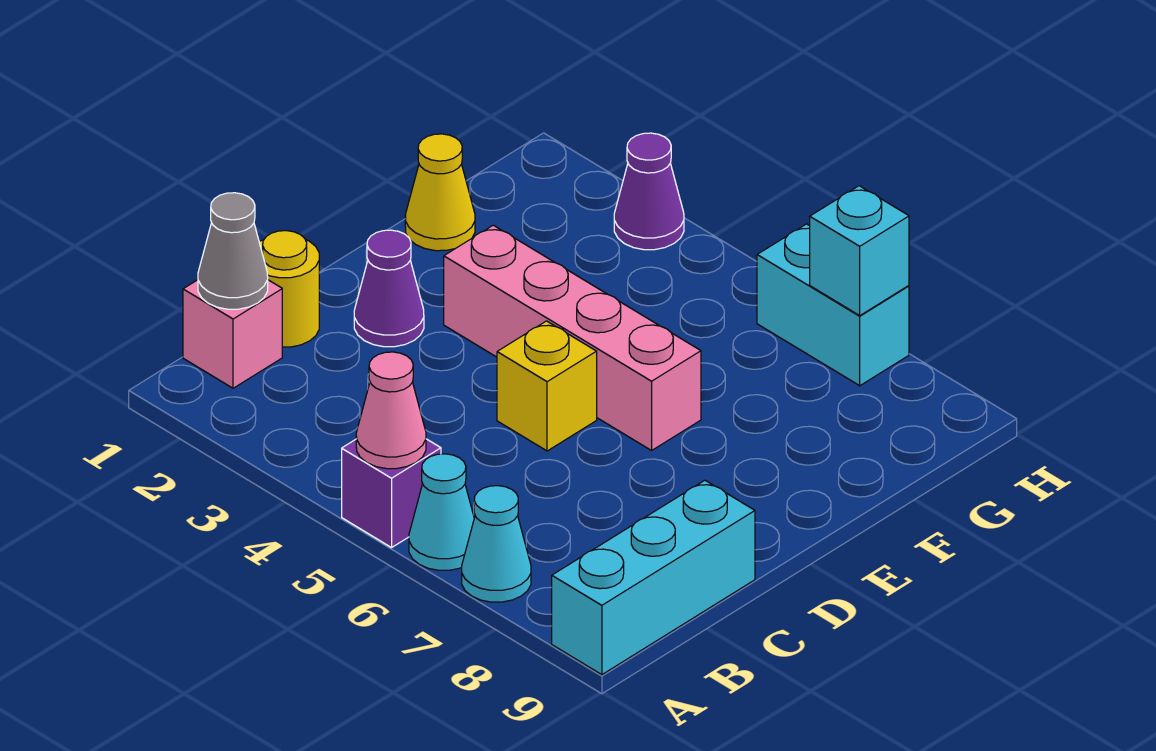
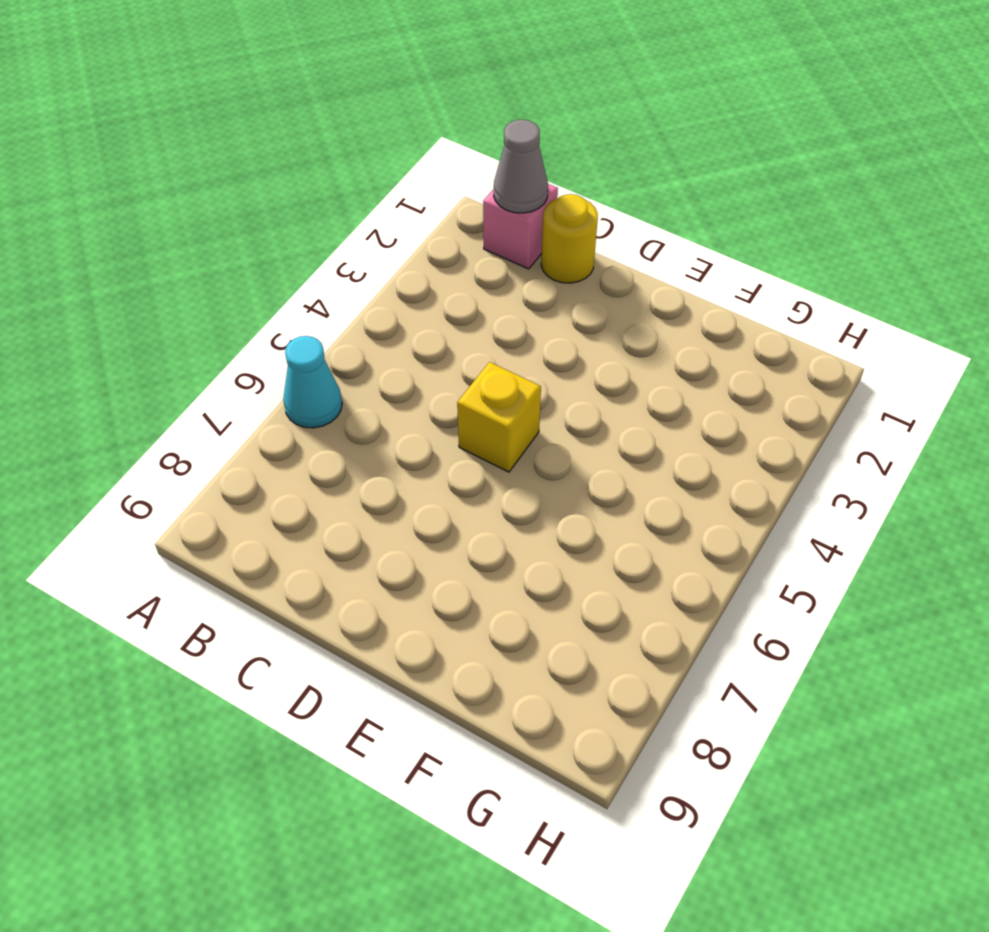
none -> purple 1x1 brick [342,439,441,548]
none -> cyan 1x1 cone [462,486,531,602]
none -> cyan 1x3 brick [552,480,755,675]

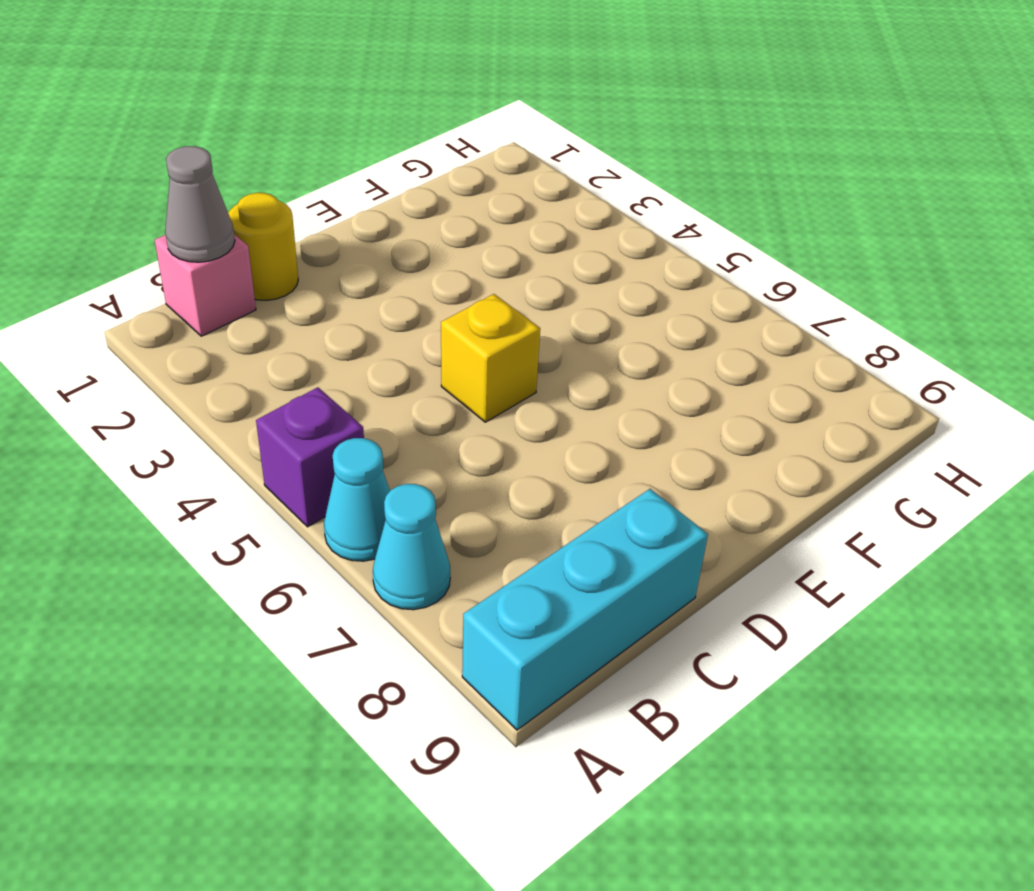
none -> purple 1x1 cone [354,230,424,347]
none -> pink 1x4 brick [444,225,701,450]
none -> yellow 1x1 cone [405,134,475,251]

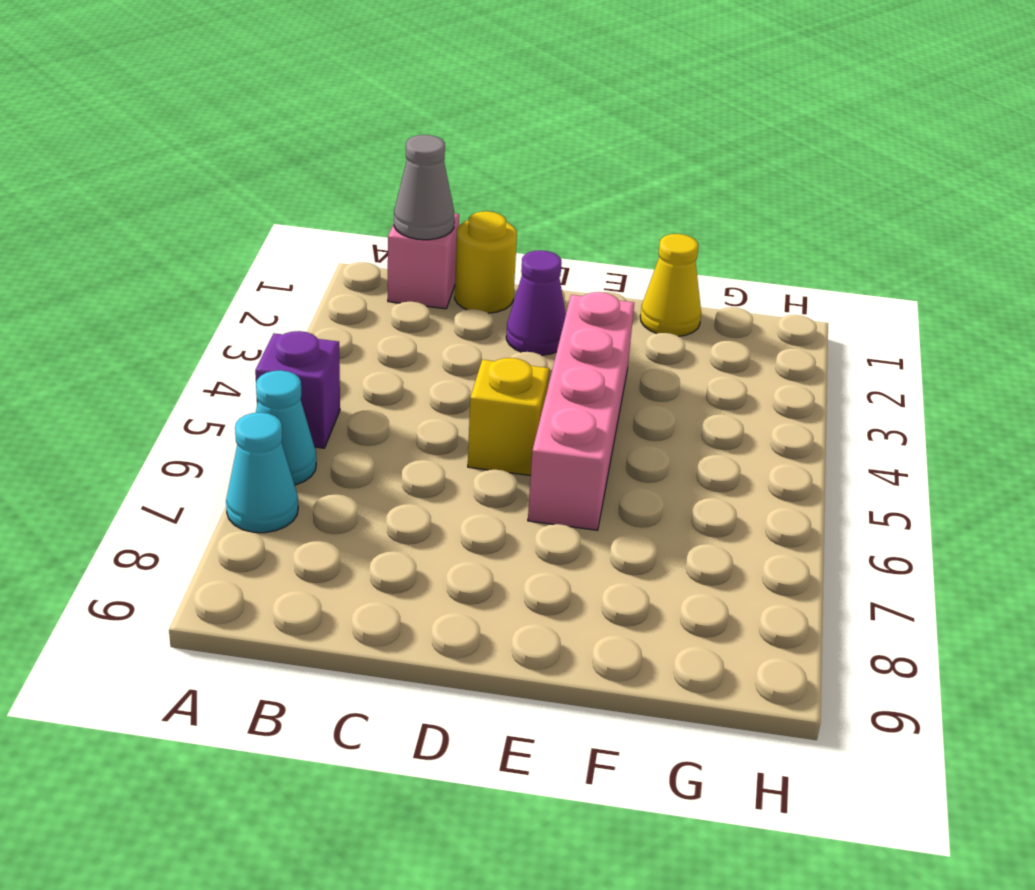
none -> cyan 1x3 brick [552,480,755,675]
none -> purple 1x1 cone [614,133,684,250]
none -> cyan 1x2 brick [757,224,909,386]

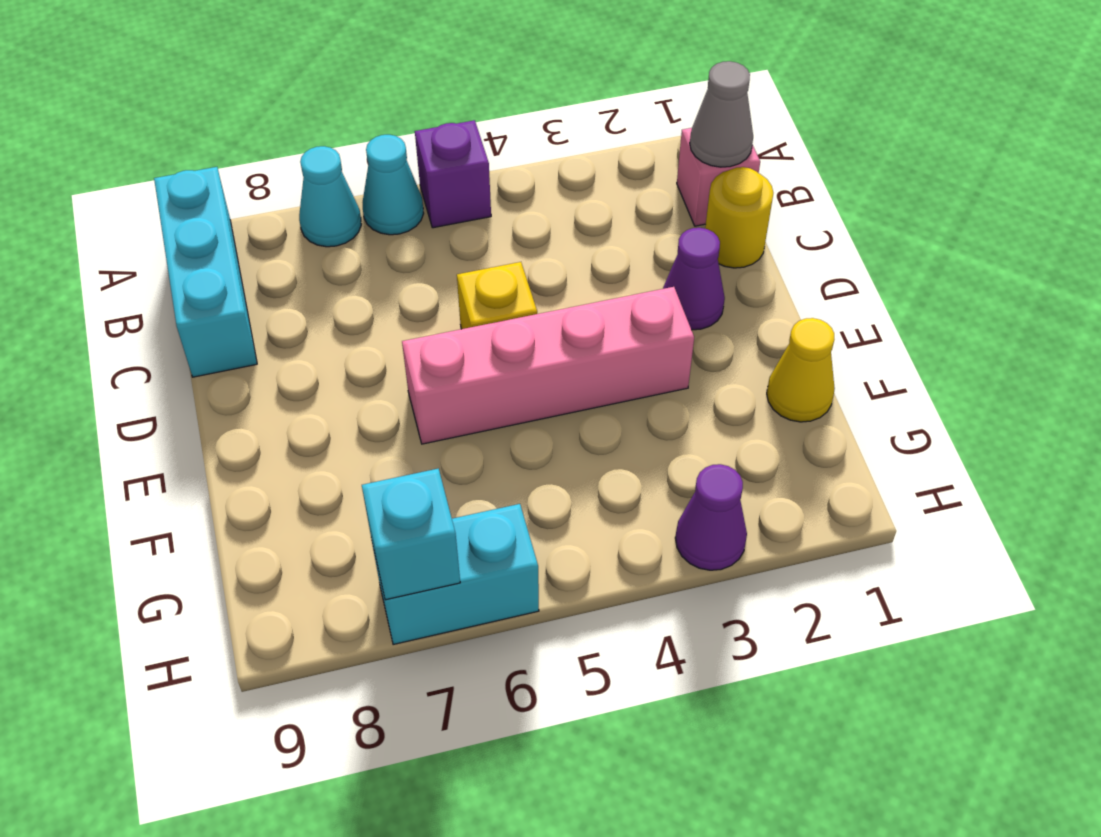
none -> pink 1x1 cone [356,352,426,469]

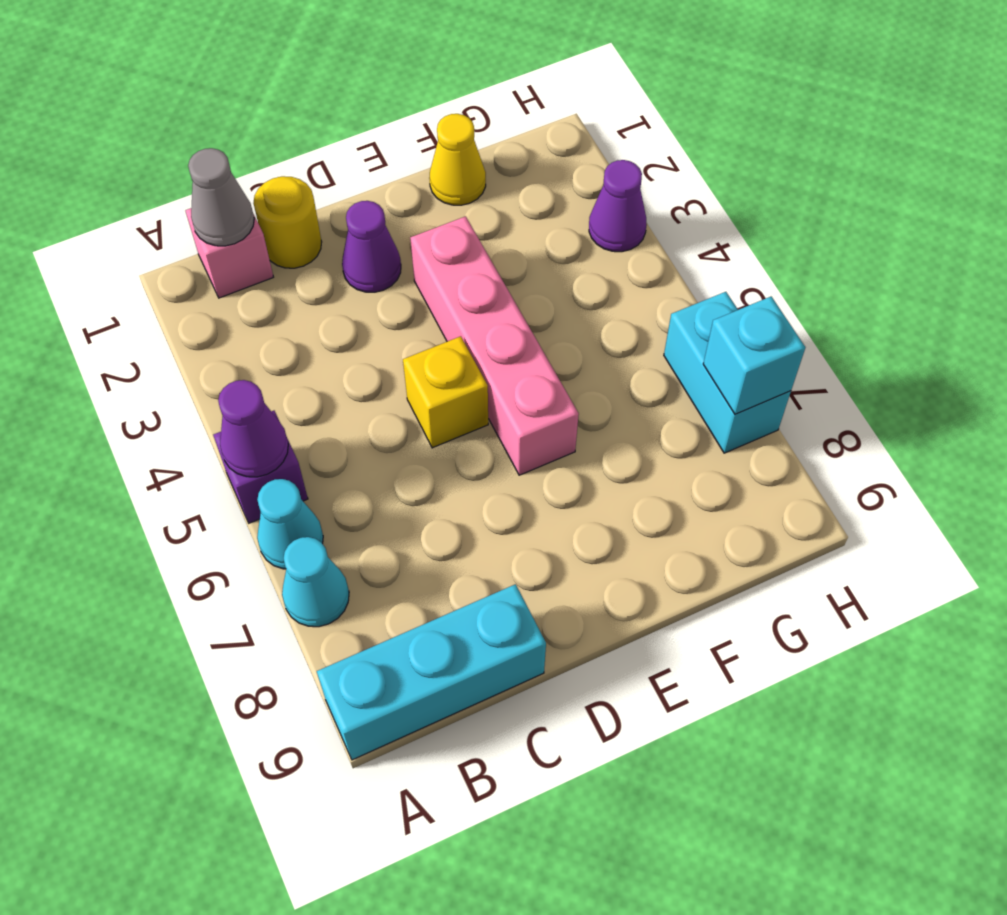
purple 1x1 cone [218,380,288,477] -> pink 1x1 cone [356,352,426,469]

